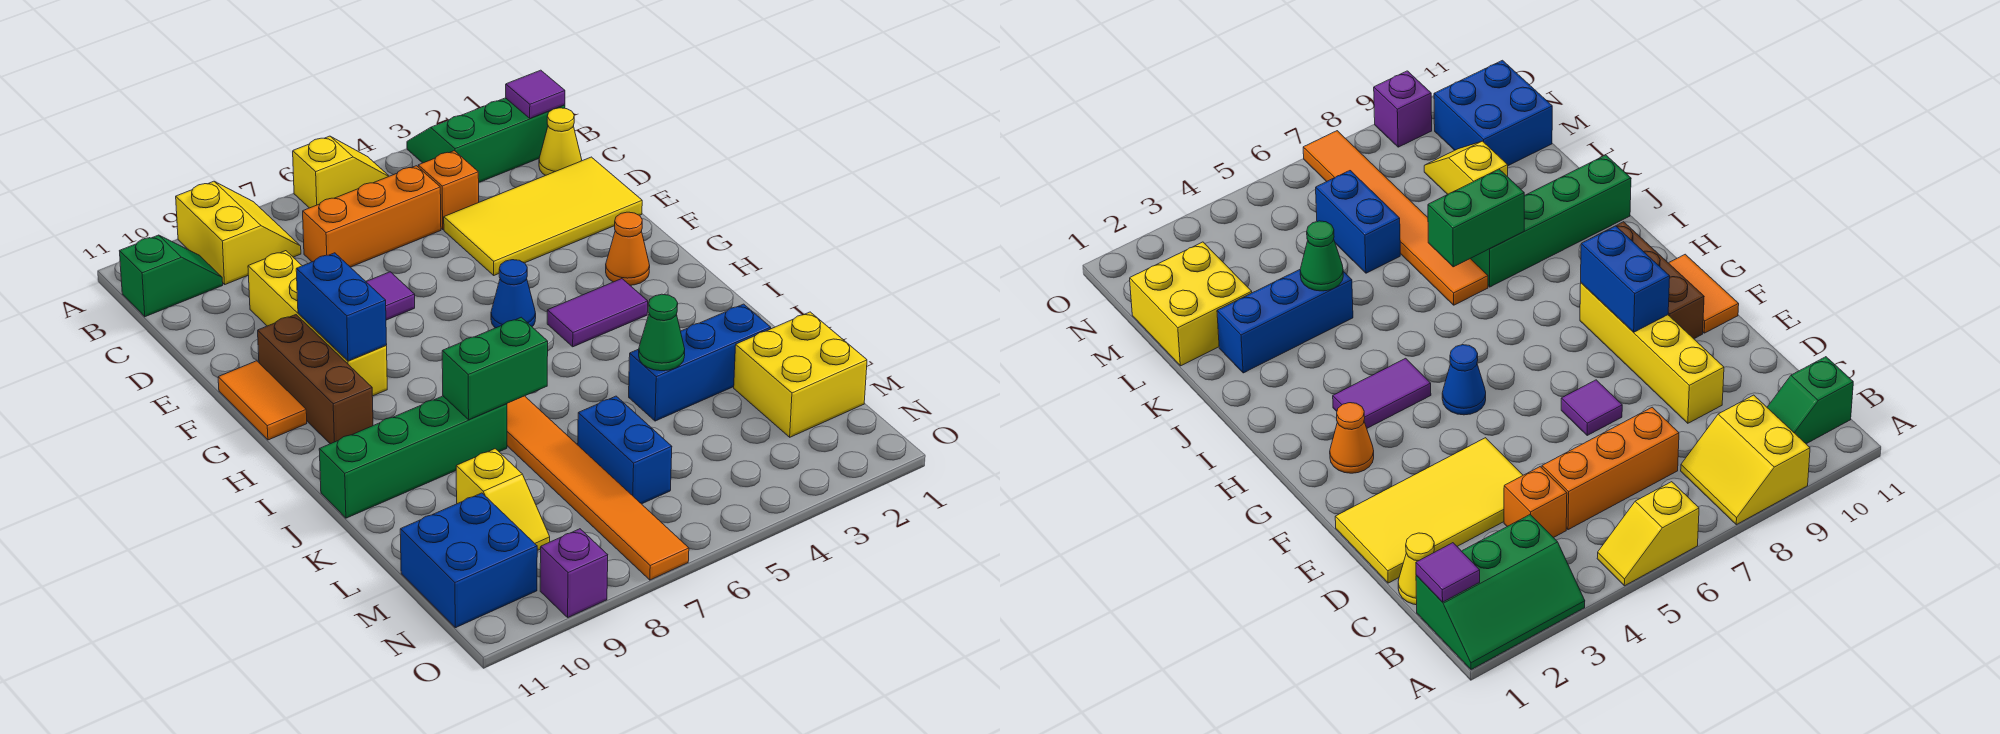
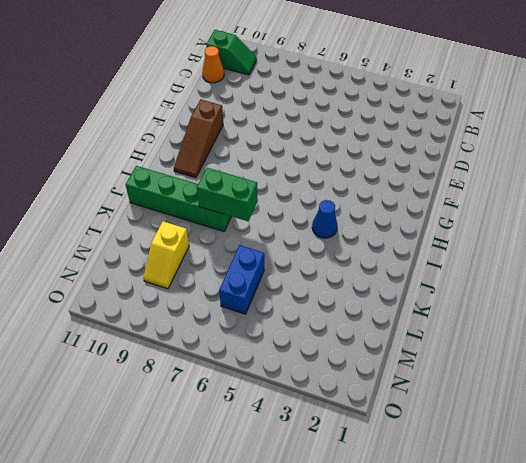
orange 1x1 cone [202,46,224,83] -> orange 1x1 cone moved to [606,212,650,285]
brown 1x3 slope [174,100,223,178] -> brown 1x3 brick [258,315,373,444]
blue 1x1 cone [312,200,338,238] -> blue 1x1 cone moved to [491,260,536,328]
none -> green 2x3 slope [407,98,565,182]
none -> yellow 1x2 slope [293,136,389,208]
none -> yellow 2x2 slope [176,181,301,284]

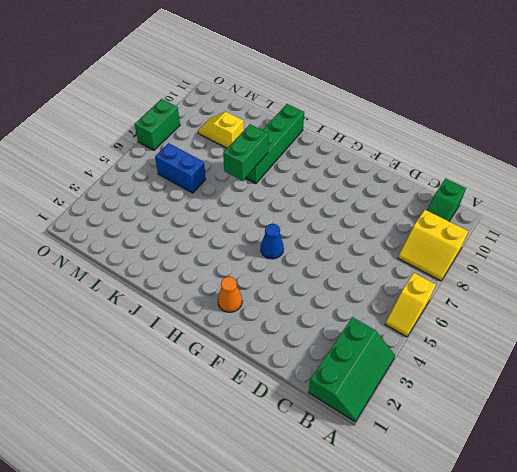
green 1x2 brick [134,99,180,150] -> orange 1x6 tile [507,396,689,580]
none -> yellow 1x1 cone [539,108,582,175]
none -> orange 1x1 brick [418,151,479,229]
none -> orange 1x3 brick [303,166,441,267]

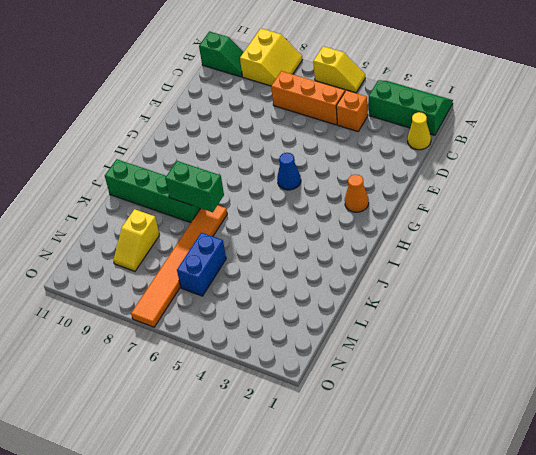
none -> yellow 2x4 tile [444,157,642,275]
none -> yellow 1x4 brick [248,251,387,396]
none -> purple 1x1 tile [366,272,415,320]

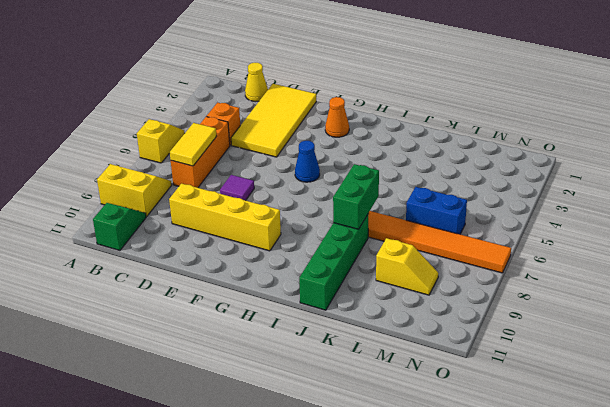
yellow 1x2 tile [170,123,216,166] -> none
none -> green 2x3 slope [407,98,565,182]
none -> brown 1x3 brick [258,315,373,444]
none -> orange 1x2 tile [218,361,307,440]

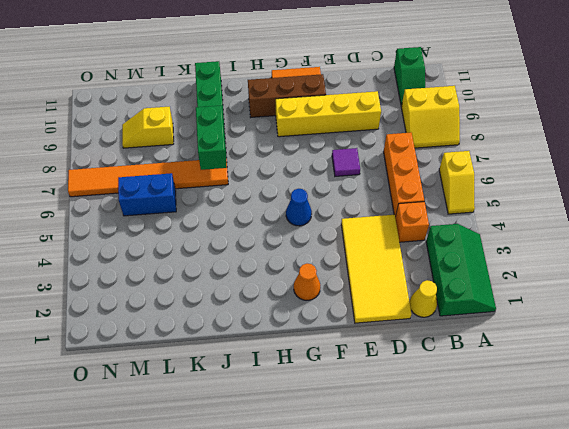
none -> purple 1x2 tile [547,279,648,347]
none -> blue 1x3 brick [629,304,771,421]
none -> yellow 2x2 brick [734,312,867,437]

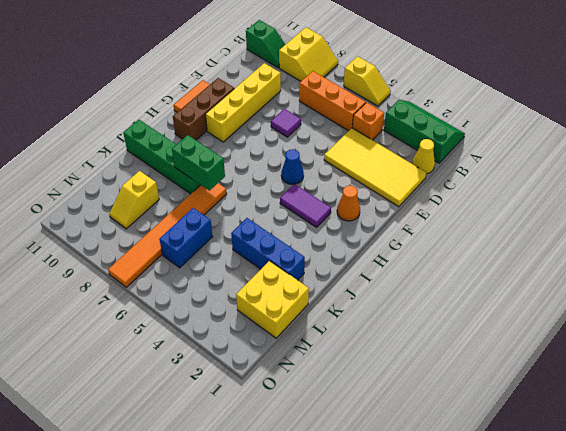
none -> blue 2x2 brick [400,493,537,628]
none -> purple 1x1 brick [540,529,608,617]
none -> purple 1x1 tile [506,70,565,119]

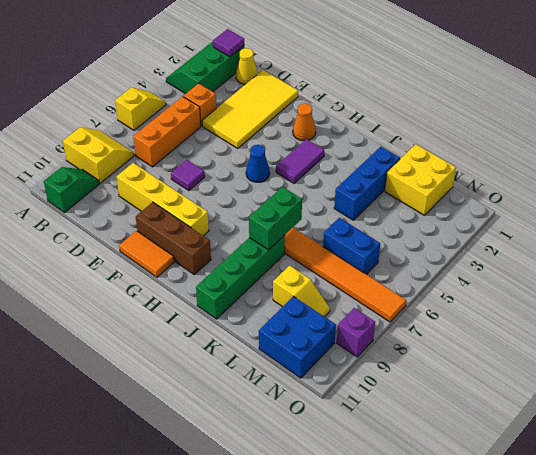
none -> blue 1x2 brick [296,253,387,361]
none -> green 1x1 cone [639,294,685,371]

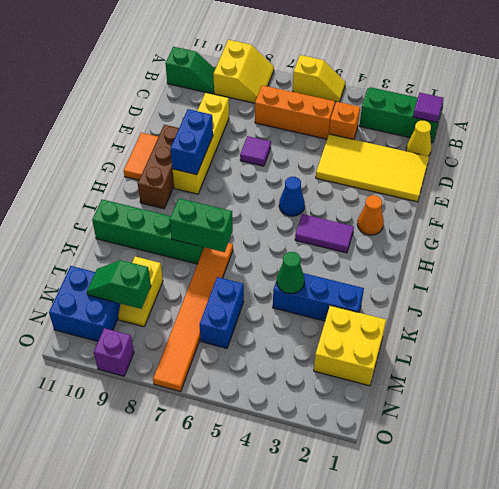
green 1x2 slope [87,260,151,309] -> none

